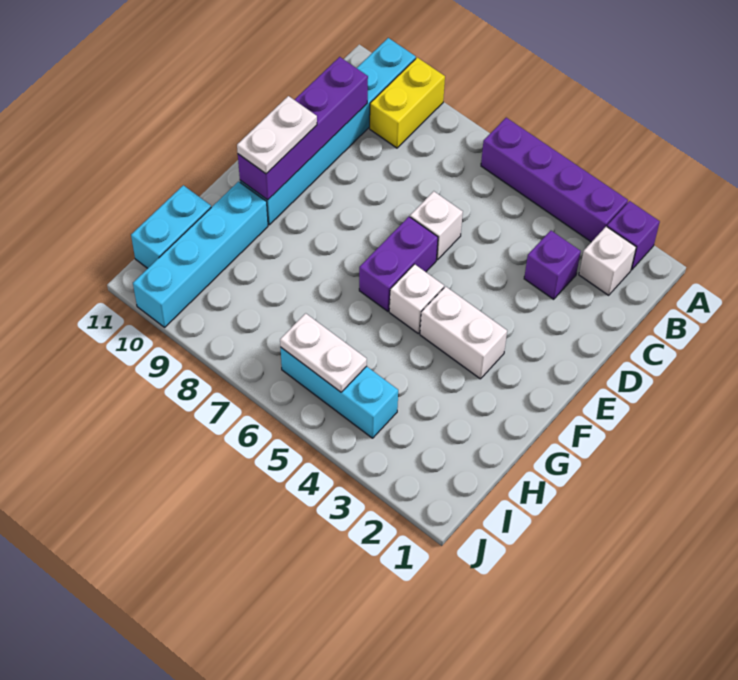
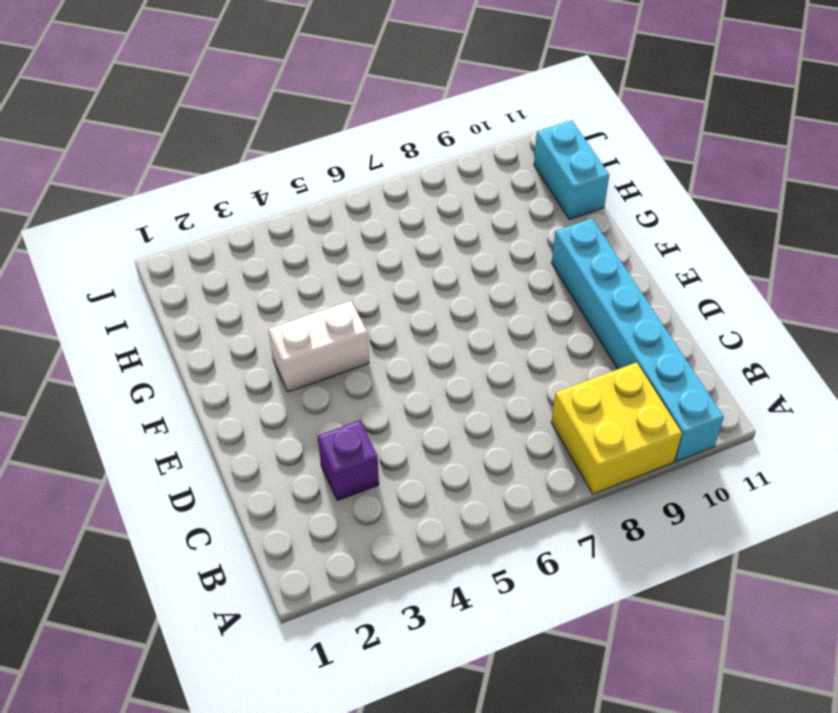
yellow 2x2 brick [551,362,682,494] -> yellow 1x2 brick [370,57,445,148]
none -> purple 1x1 brick [607,201,660,270]
none -> purple 1x4 brick [481,118,628,242]
none -> white 1x1 brick [579,226,636,295]

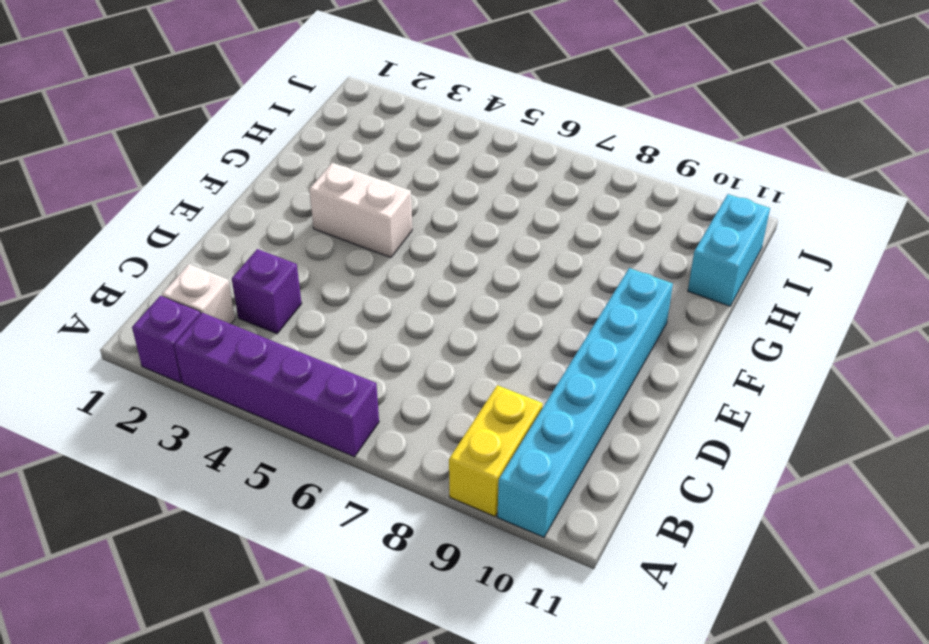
none -> white 1x1 brick [410,191,463,260]
none -> purple 1x2 brick [359,217,438,311]
none -> white 1x1 brick [389,264,444,333]

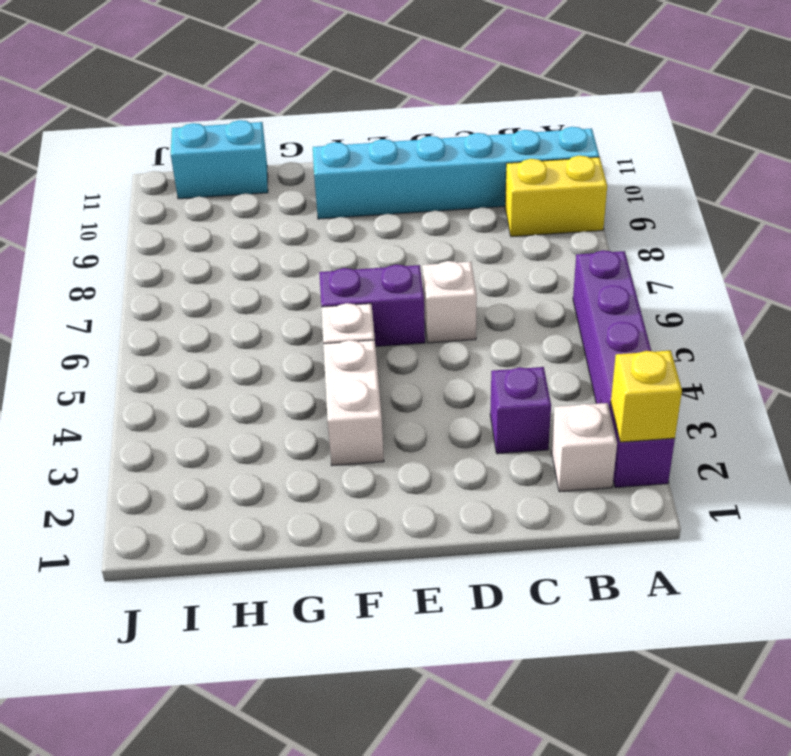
yellow 1x1 brick [611,350,682,442] -> none
none -> cyan 1x4 brick [133,181,268,327]
none -> cyan 1x3 brick [281,348,398,438]
none -> purple 1x4 brick [238,57,368,200]

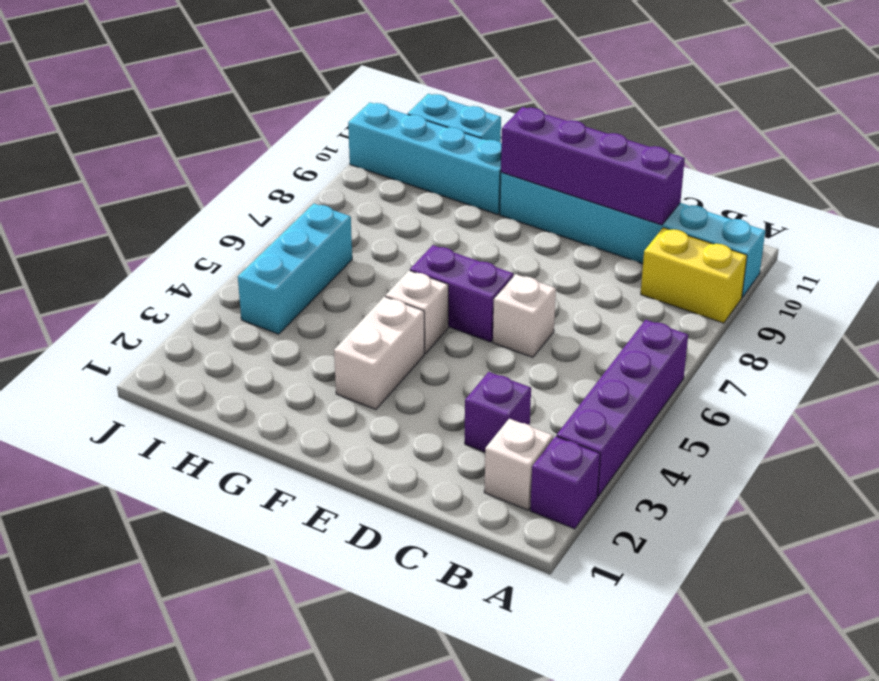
none -> white 1x2 plate [280,313,367,392]
none -> white 1x2 plate [237,96,317,174]

